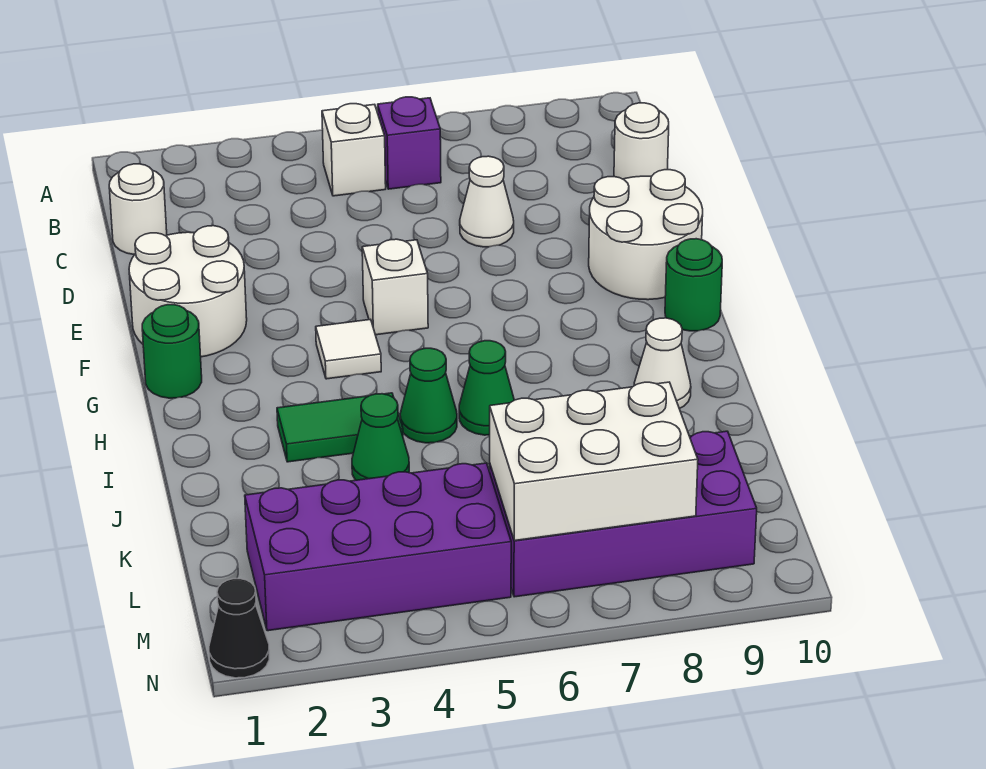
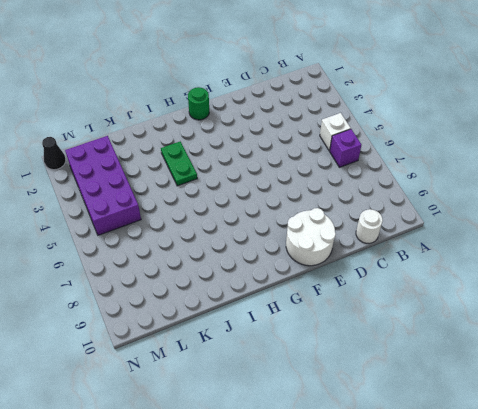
green 1x2 plate [161,142,197,186] -> green 1x2 tile [277,393,403,462]
none -> white 1x1 round brick [109,164,167,255]
none -> white 1x1 cone [460,156,514,247]
none -> white 2x2 round brick [129,226,247,357]

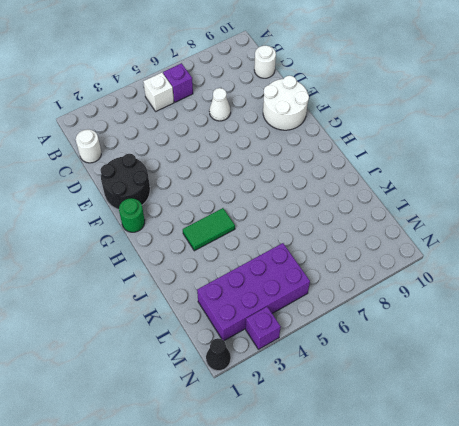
black 2x2 round brick [100,154,150,209] -> white 2x2 round brick [129,226,247,357]
purple 1x1 brick [246,307,281,349] -> none
none -> white 1x1 brick [362,239,428,335]
none -> white 1x1 tile [316,319,381,379]
none -> green 1x1 round brick [665,239,722,331]

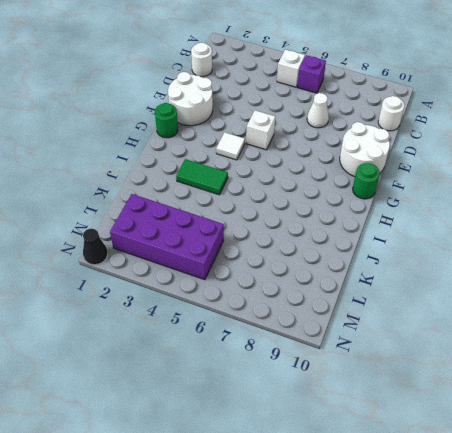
none -> green 1x1 cone [400,348,457,443]
none -> green 1x1 cone [459,341,514,435]
none -> white 1x1 cone [634,318,691,409]

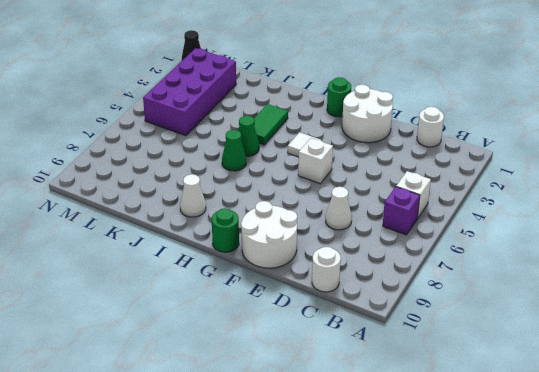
none -> green 1x1 cone [352,394,409,480]
none -> purple 2x4 brick [490,431,757,597]
none -> white 2x3 brick [490,382,698,541]

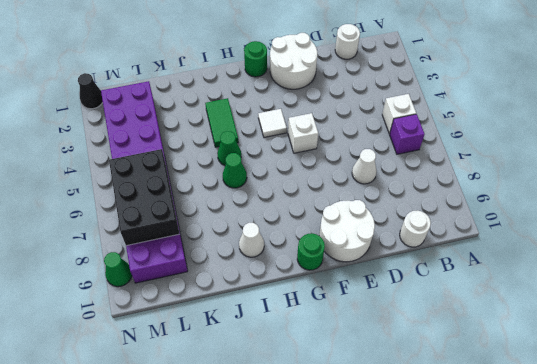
black 2x3 brick [109,149,180,246] -> white 2x3 brick [490,382,698,541]
green 1x1 cone [104,252,132,287] -> green 1x1 cone moved to [352,394,409,480]

